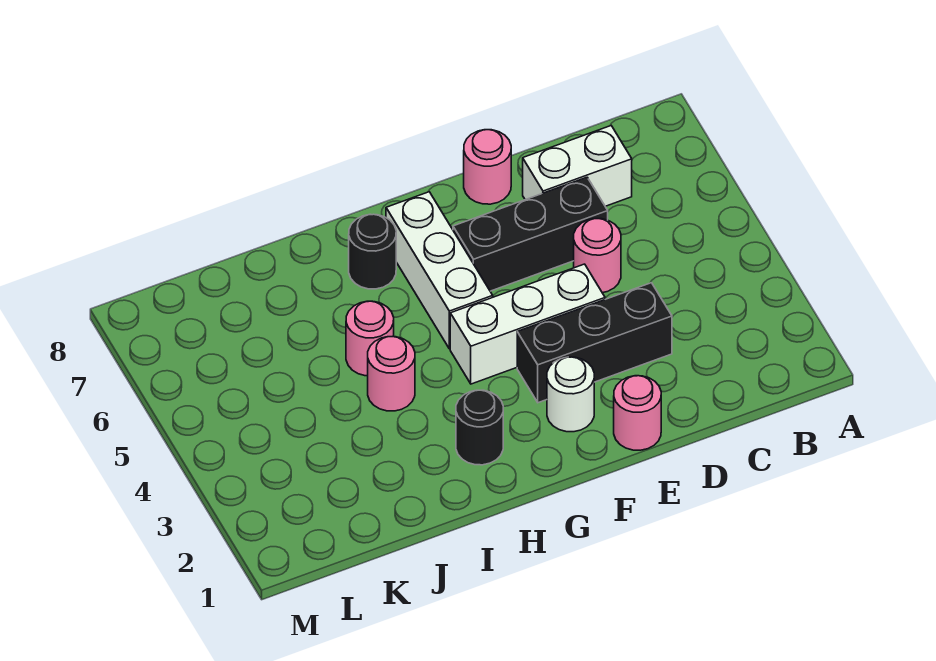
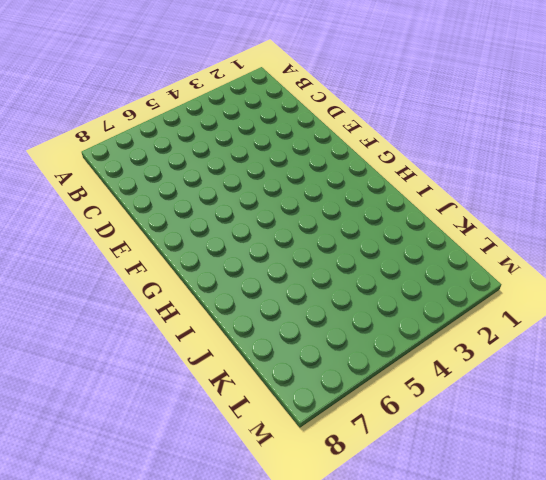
none -> white 1x2 brick [523,126,632,206]
none -> black 1x3 brick [517,283,672,403]
none -> pink 1x1 round brick [574,219,621,293]

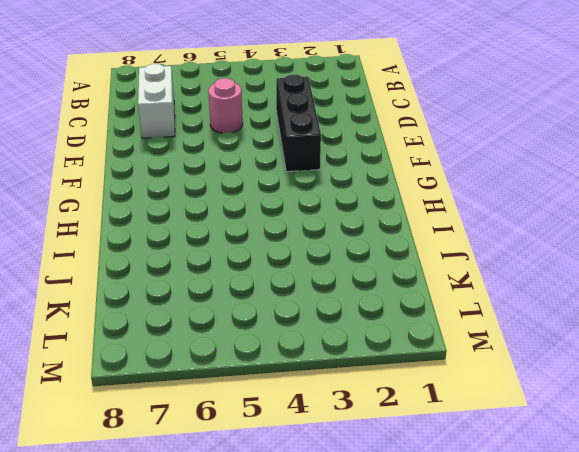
none -> black 1x3 brick [453,177,608,291]
none -> pink 1x1 round brick [614,376,661,450]
none -> white 1x3 brick [450,264,605,384]

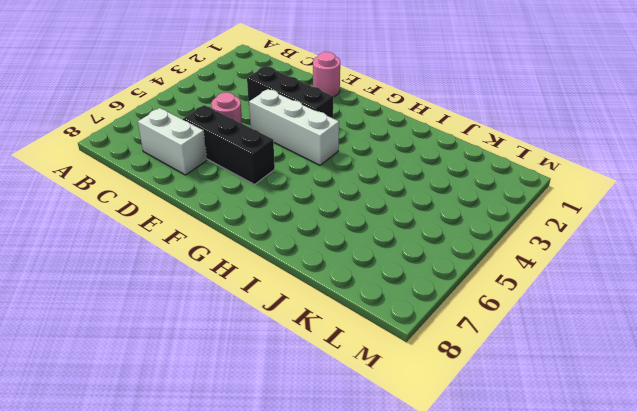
none -> pink 1x1 round brick [464,130,511,204]
none -> white 1x1 round brick [547,357,594,432]
none -> white 1x3 brick [386,192,493,349]

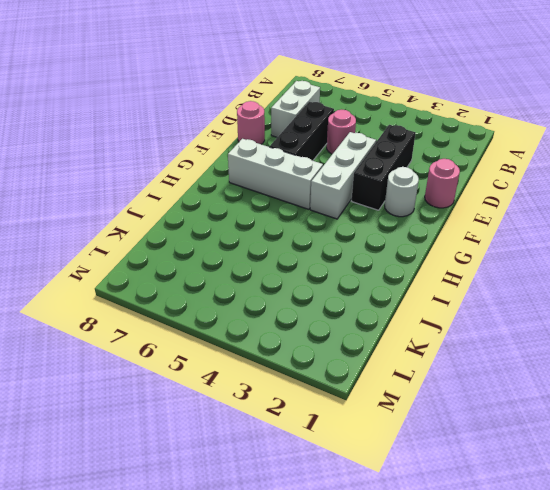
none -> black 1x1 round brick [456,390,503,465]
none -> black 1x1 round brick [349,214,396,289]
none -> pink 1x1 round brick [368,337,415,411]

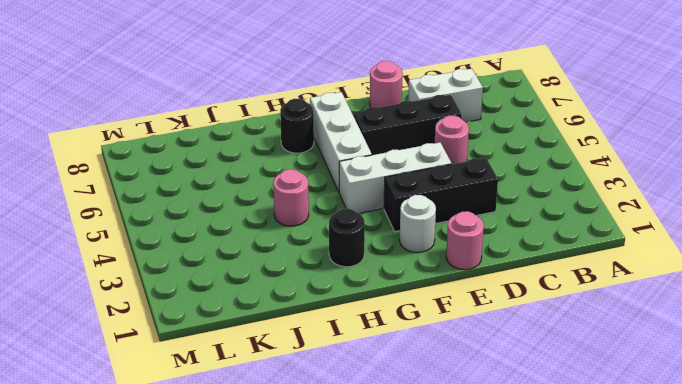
none -> pink 1x1 round brick [346,301,394,376]

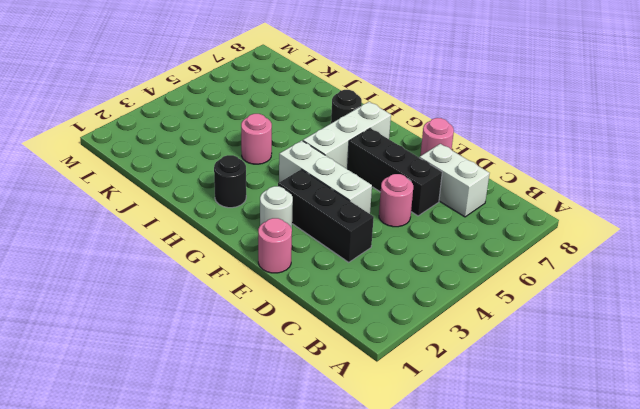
none -> pink 1x1 round brick [346,301,394,376]

